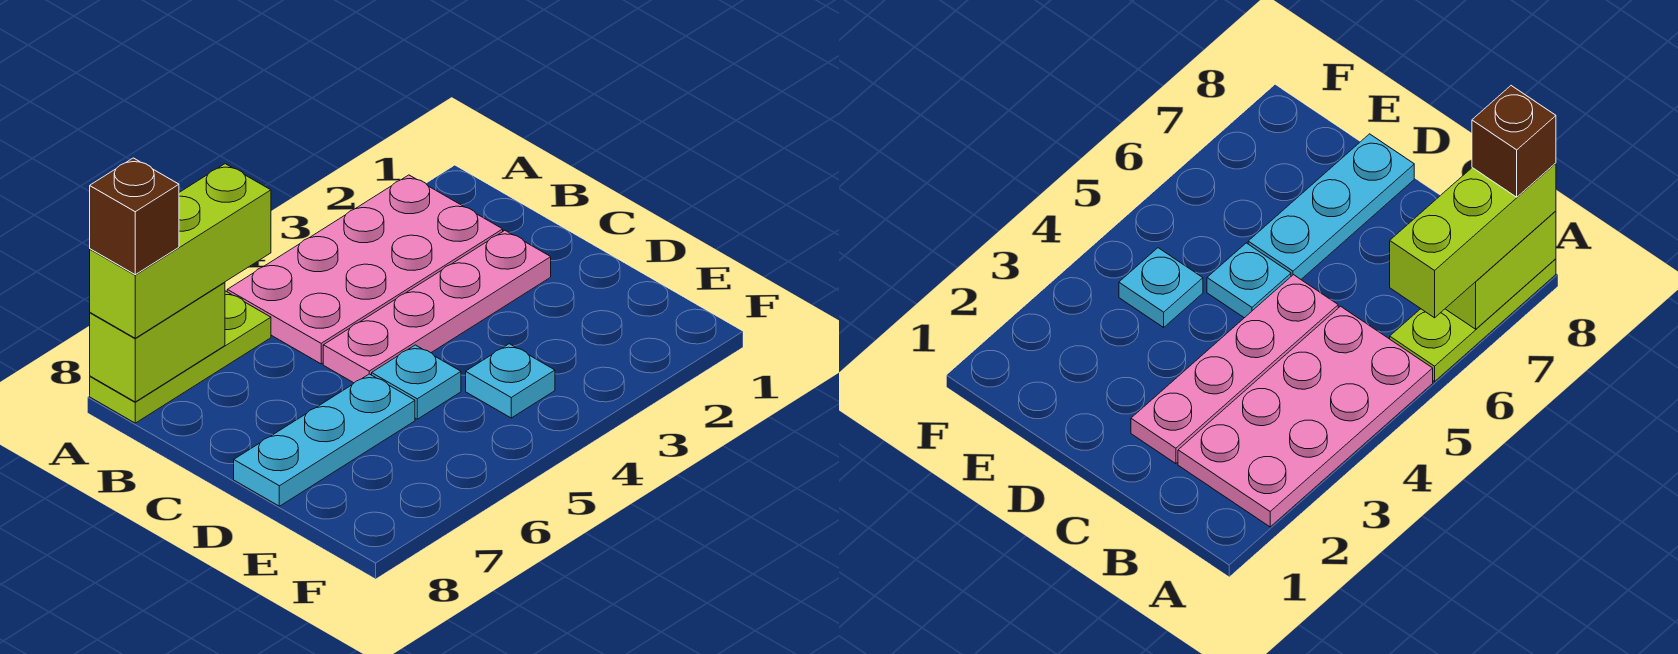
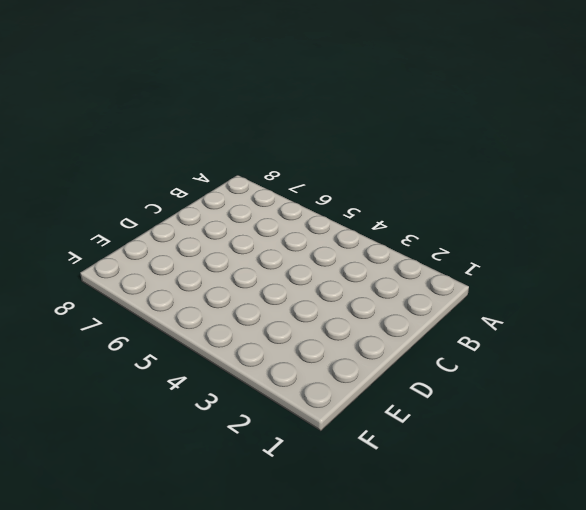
none -> pink 2x4 plate [227,175,503,364]
none -> lime 1x3 plate [90,291,271,423]

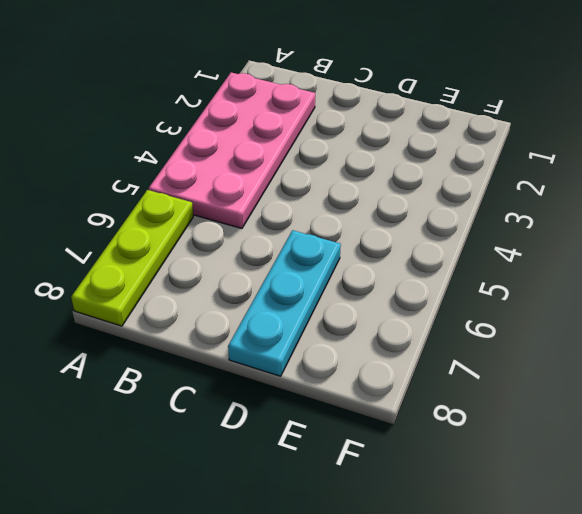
none -> pink 1x4 plate [323,231,551,383]
none -> cyan 1x1 plate [372,345,461,419]

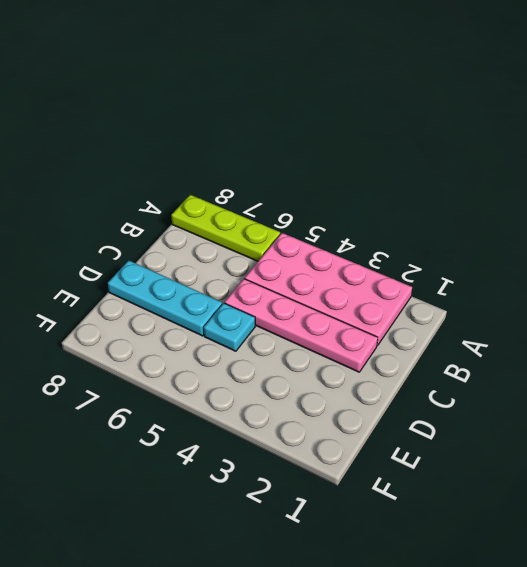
none -> cyan 1x1 plate [466,344,555,418]
none -> lime 1x2 brick [90,282,225,402]

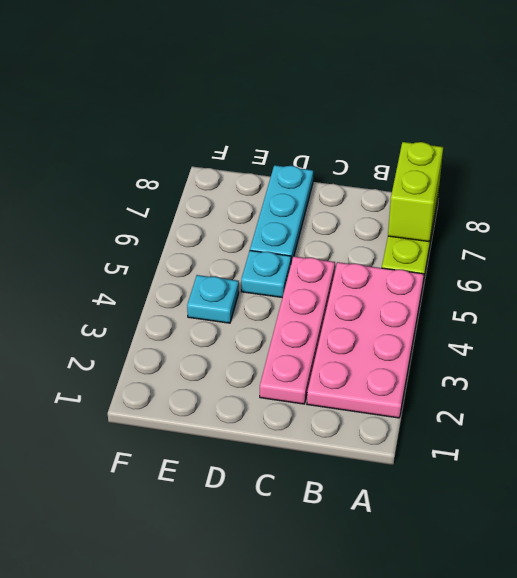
none -> lime 1x3 brick [90,164,271,338]
none -> brown 1x1 brick [90,158,179,275]

